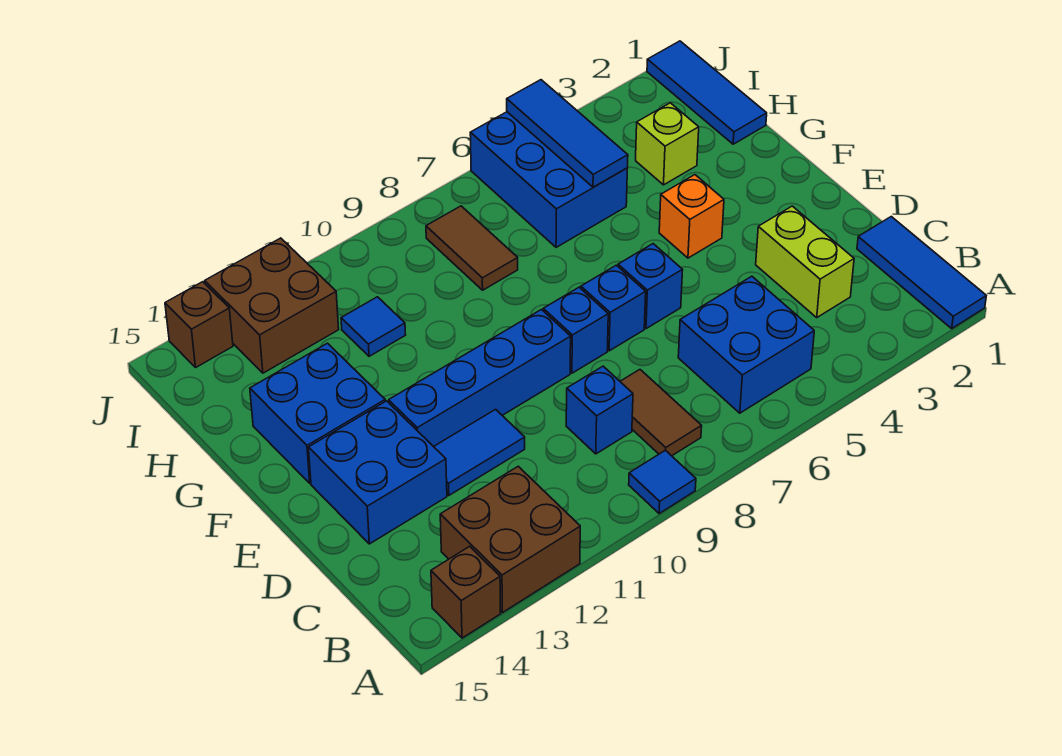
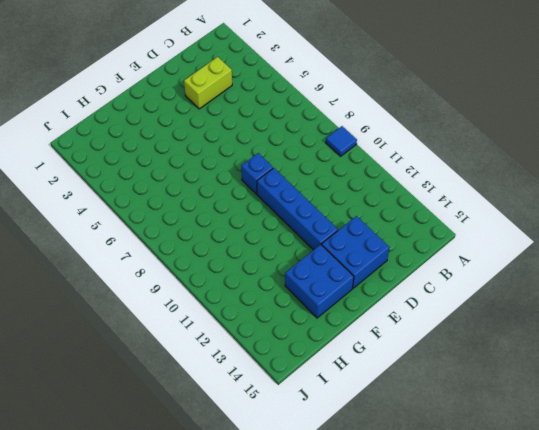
none -> blue 1x3 tile [857,217,986,328]
none -> brown 2x2 brick [440,466,580,613]
none -> brown 1x1 brick [431,546,501,638]

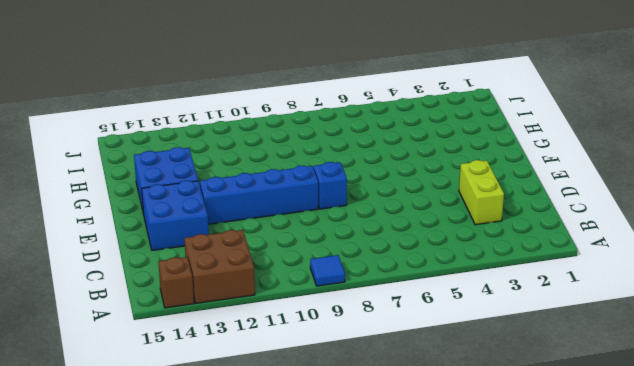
none -> blue 1x3 tile [857,217,986,328]
none -> blue 2x2 brick [678,276,814,413]
none -> brown 1x2 tile [620,370,702,456]

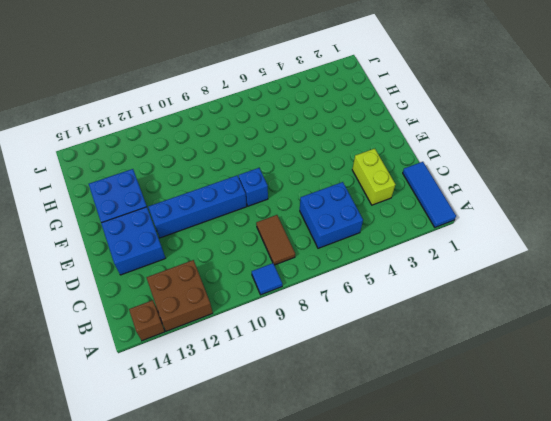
none -> blue 1x1 brick [566,366,633,454]
none -> blue 1x2 tile [434,409,525,495]
none -> blue 1x1 brick [618,244,683,329]

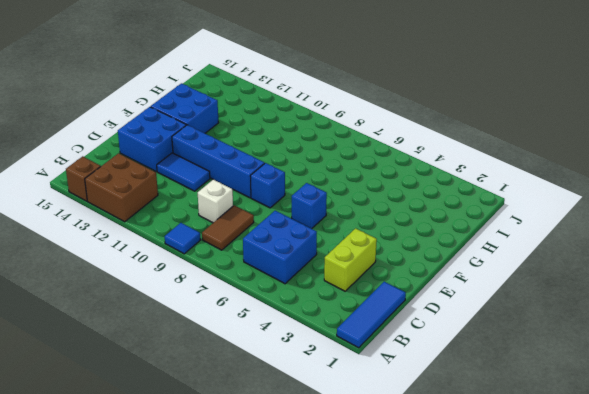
white 1x1 brick [198,179,233,223] -> blue 1x1 brick [566,366,633,454]
none -> blue 1x1 brick [581,265,646,351]
none -> orange 1x1 brick [659,175,724,258]
none -> blue 1x3 tile [647,41,767,144]

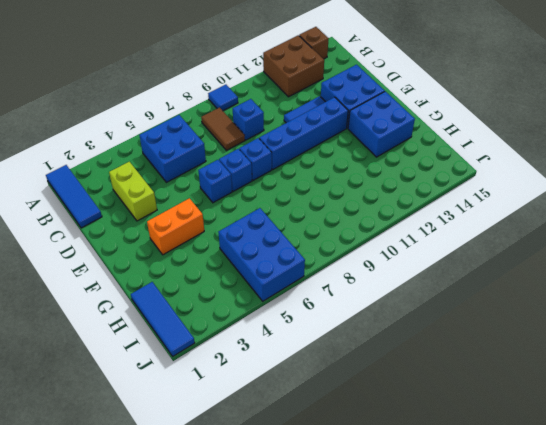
orange 1x2 brick [147,198,204,255] -> orange 1x1 brick [659,175,724,258]
none -> lime 1x1 brick [636,103,699,185]
none -> brown 1x2 tile [426,206,518,290]
none -> blue 1x1 tile [341,297,406,356]

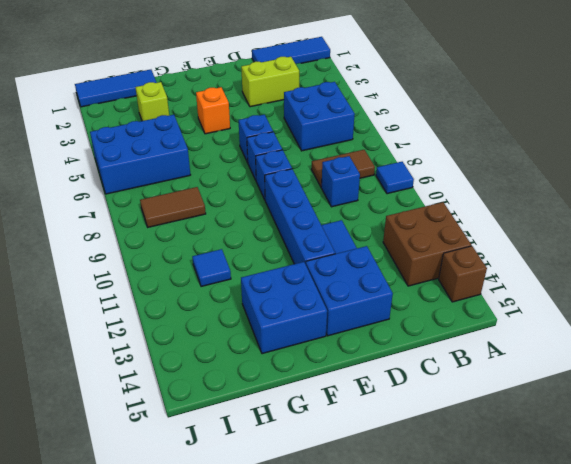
none -> brown 2x2 brick [205,238,339,373]
none -> brown 1x1 brick [165,282,233,367]
none -> blue 1x3 tile [507,80,628,187]

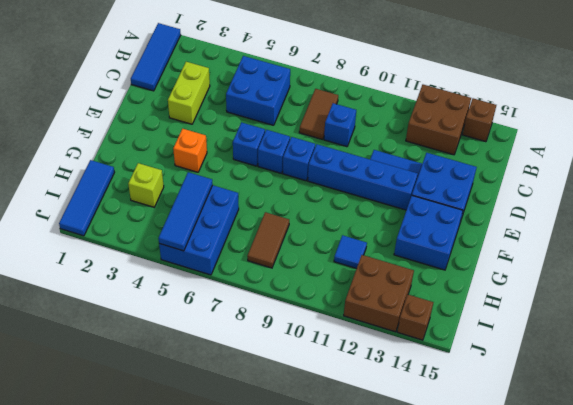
none -> blue 1x1 tile [629,450,696,514]

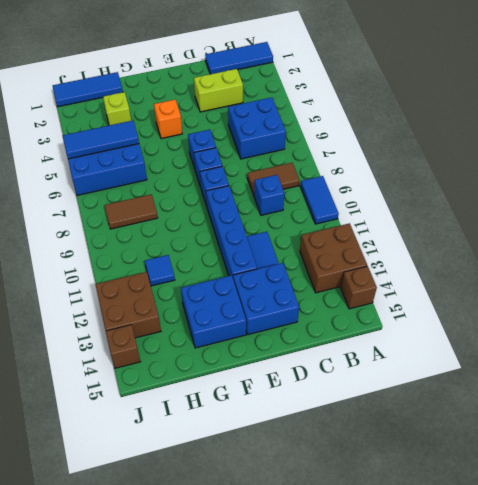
blue 1x2 tile [301,176,339,224] -> blue 1x1 tile [629,450,696,514]

